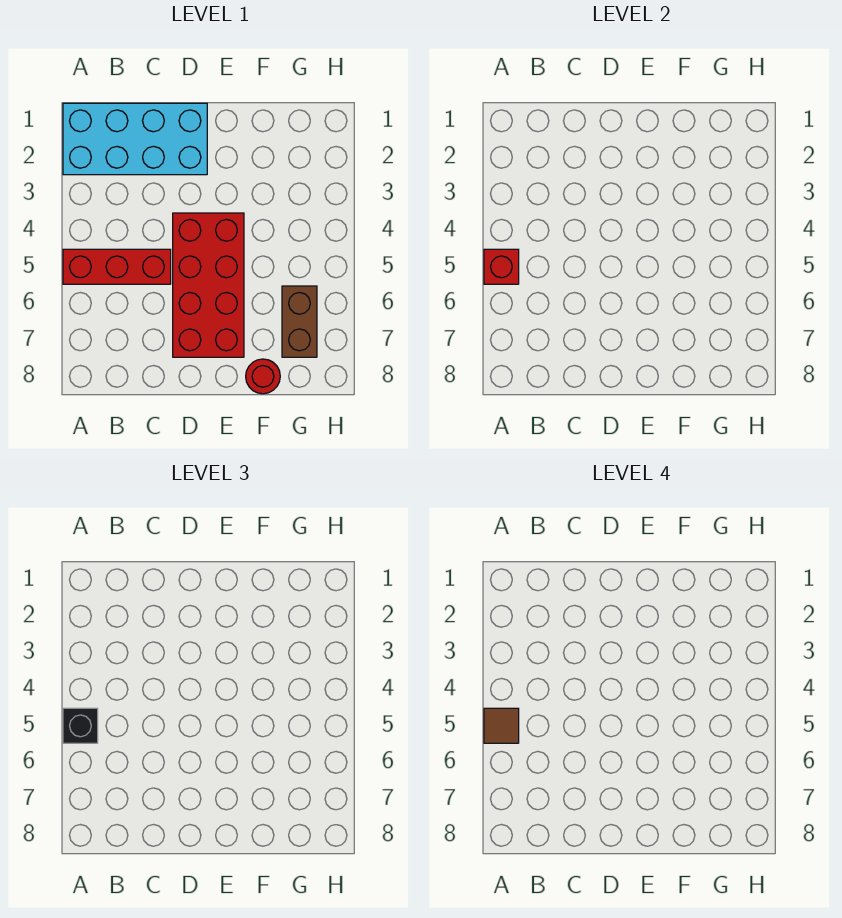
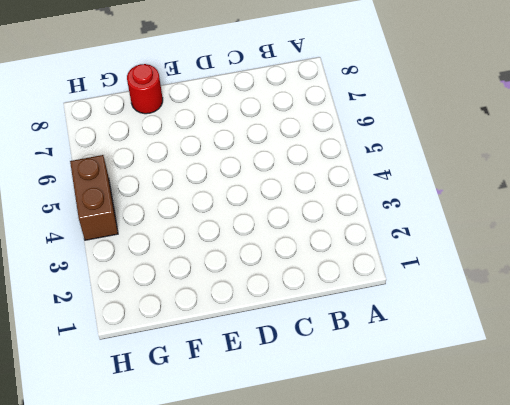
brown 1x2 brick [70,155,118,240] -> brown 1x2 brick moved to [282,286,317,357]
none -> cyan 2x4 brick [63,103,207,175]
none -> red 1x3 brick [63,249,171,284]

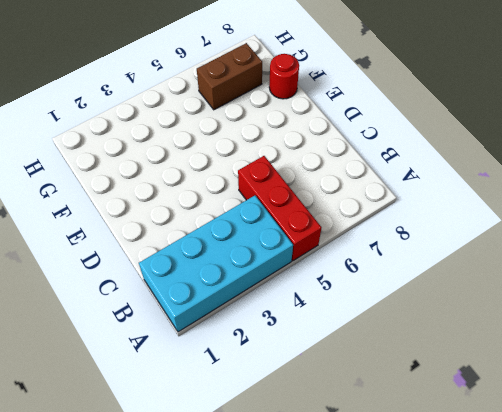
cyan 2x4 brick [139,196,293,332] -> cyan 2x4 brick turned to [63,103,207,175]
none -> red 2x4 brick [173,213,244,357]
none -> red 1x1 brick [484,249,519,284]

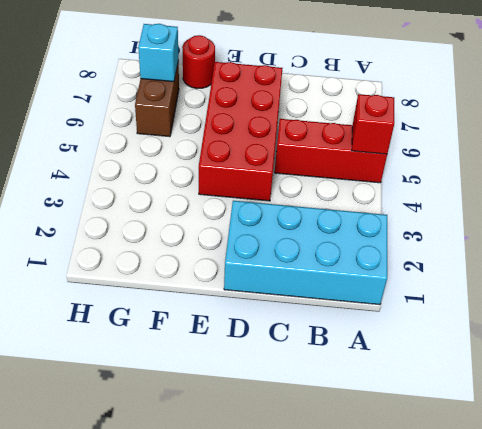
cyan 1x1 brick [138,24,178,82] -> none
none -> black 1x1 brick [63,708,98,743]
none -> brown 1x1 tile [484,708,519,743]

